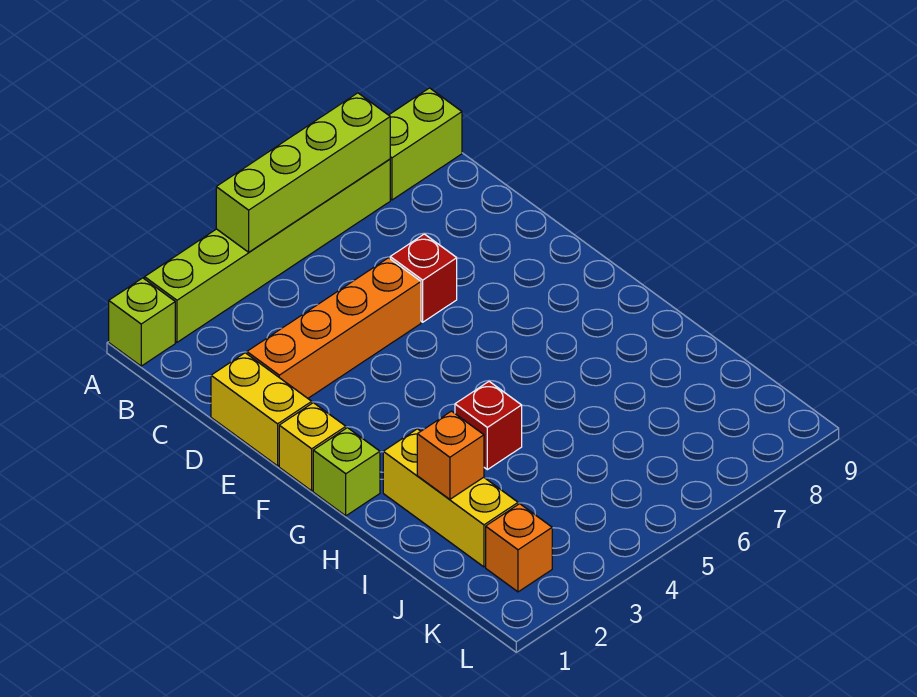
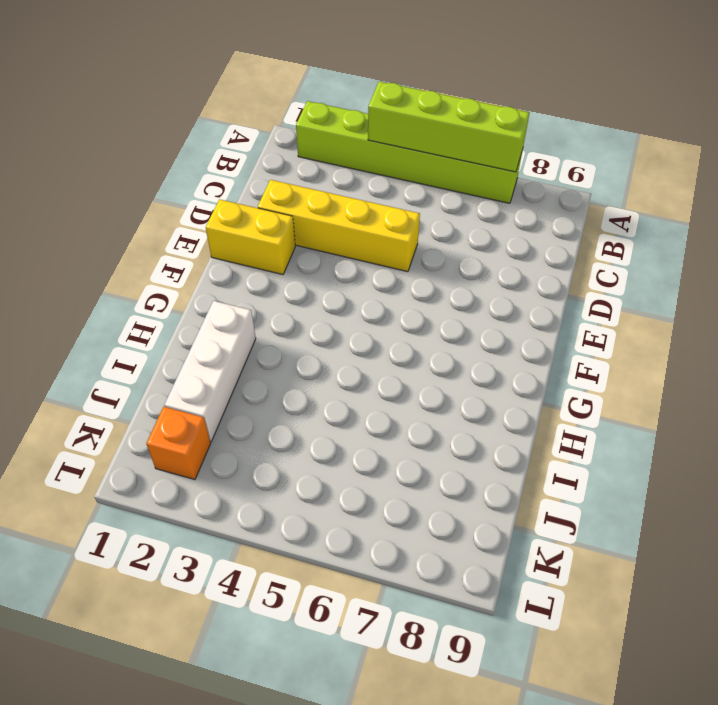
yellow 1x4 brick [258,180,420,272] -> orange 1x4 brick [247,258,421,398]
yellow 1x2 brick [206,199,295,275] -> yellow 1x2 brick turned to [211,353,312,466]
white 1x3 brick [164,301,256,441] -> yellow 1x3 brick [383,429,518,567]
none -> lime 1x1 brick [109,278,175,366]
none -> lime 1x2 brick [389,88,462,200]
none -> red 1x1 brick [390,234,457,322]

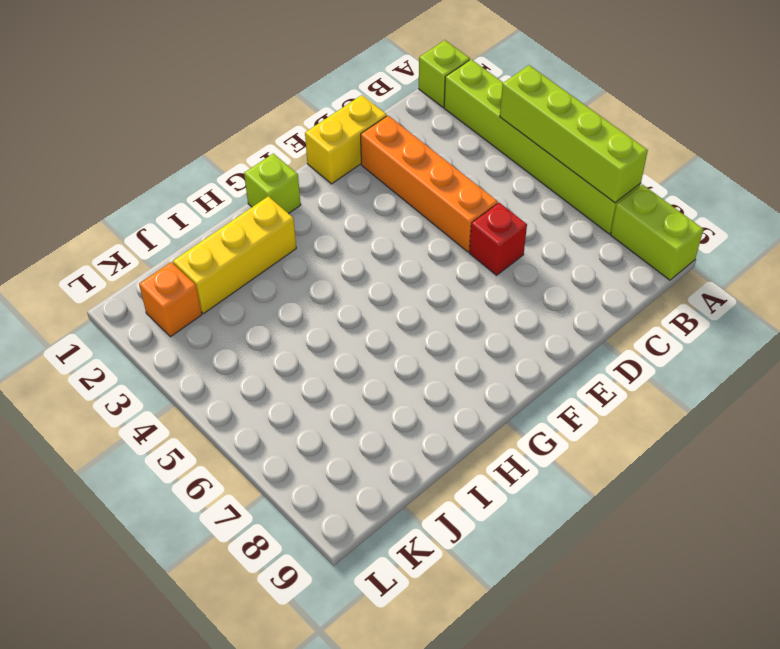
none -> yellow 1x1 brick [279,403,346,491]
none -> red 1x1 brick [455,382,522,470]
none -> orange 1x1 brick [417,411,484,499]

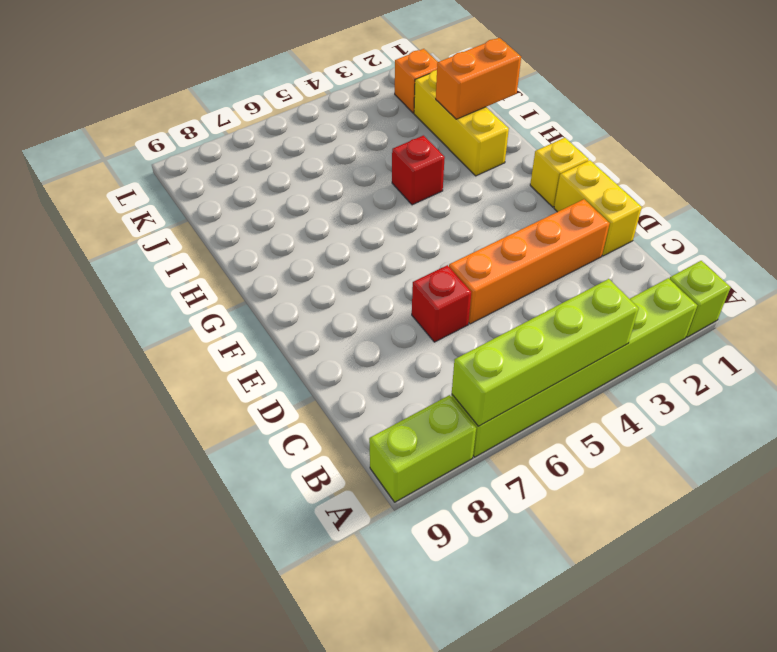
orange 1x2 brick [436,38,521,119] -> orange 1x1 brick [417,411,484,499]
none -> lime 1x1 brick [313,428,380,516]

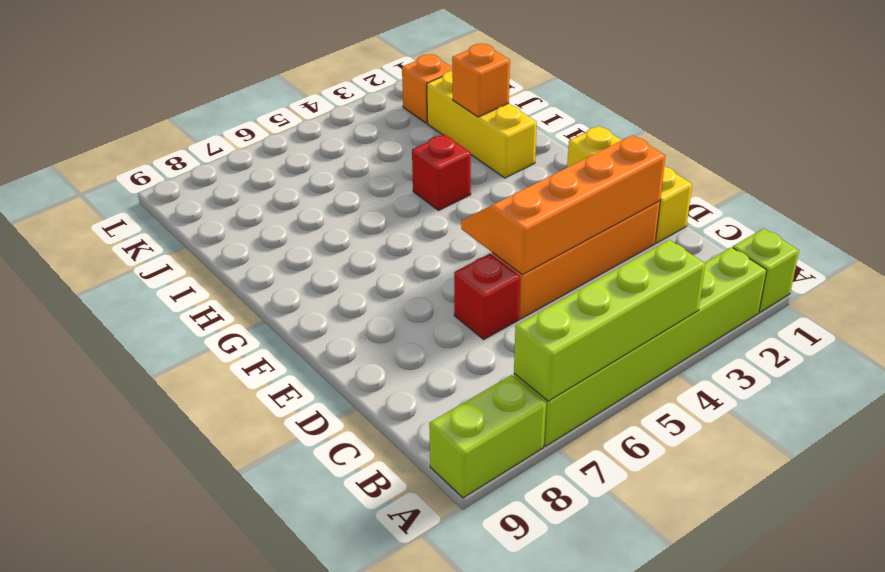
orange 2x4 slope [461,135,665,275] -> none
none -> lime 1x1 brick [313,428,380,516]

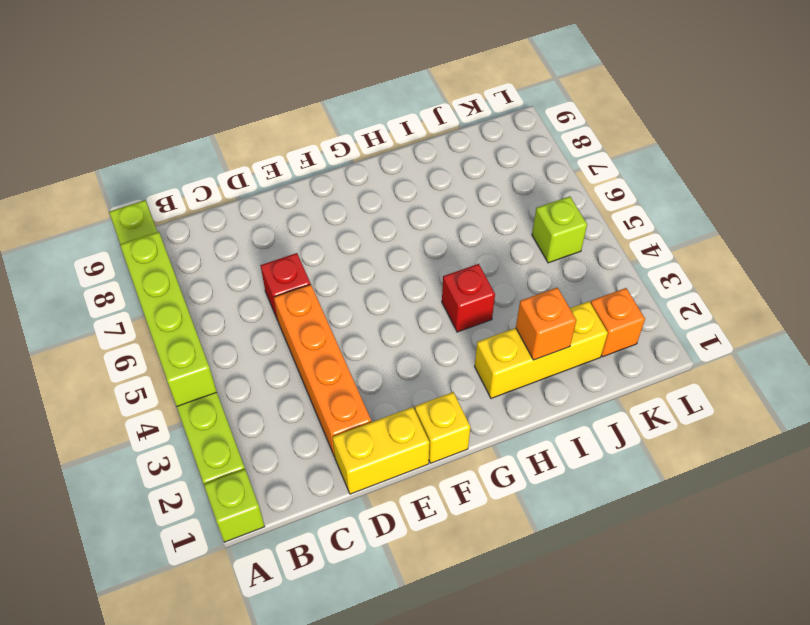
lime 1x1 brick [532,196,587,263] -> lime 1x1 brick moved to [313,428,380,516]

